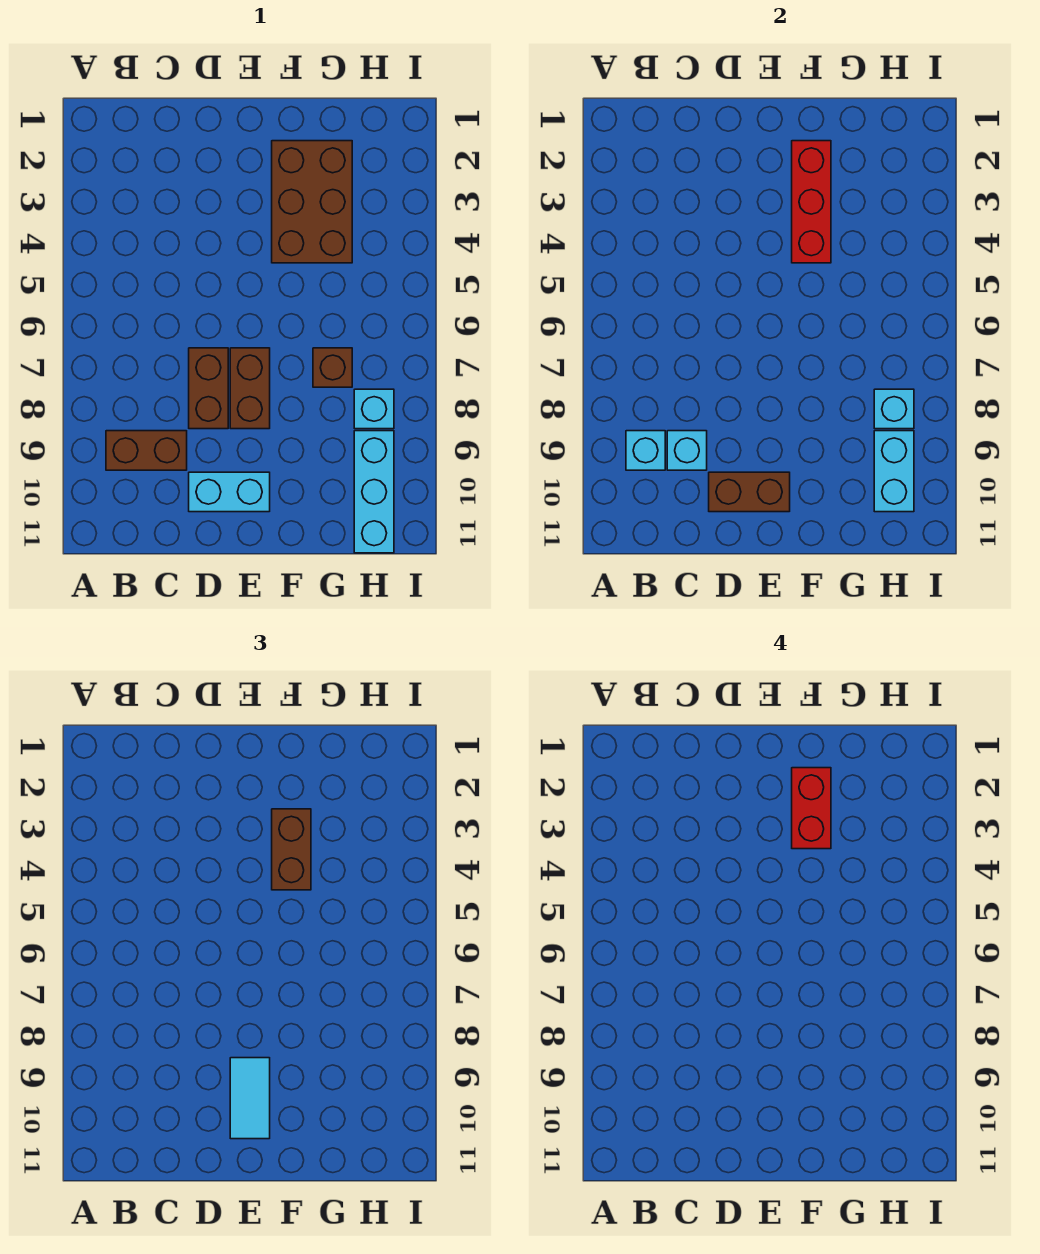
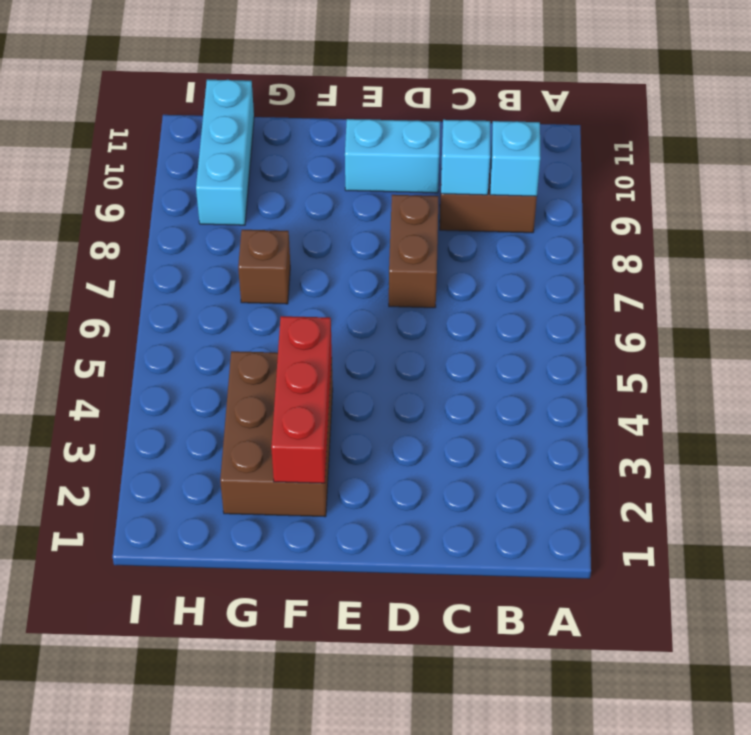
none -> brown 1x2 brick [230,348,270,429]
none -> cyan 1x1 brick [354,389,394,429]
none -> brown 1x2 brick [709,472,790,512]

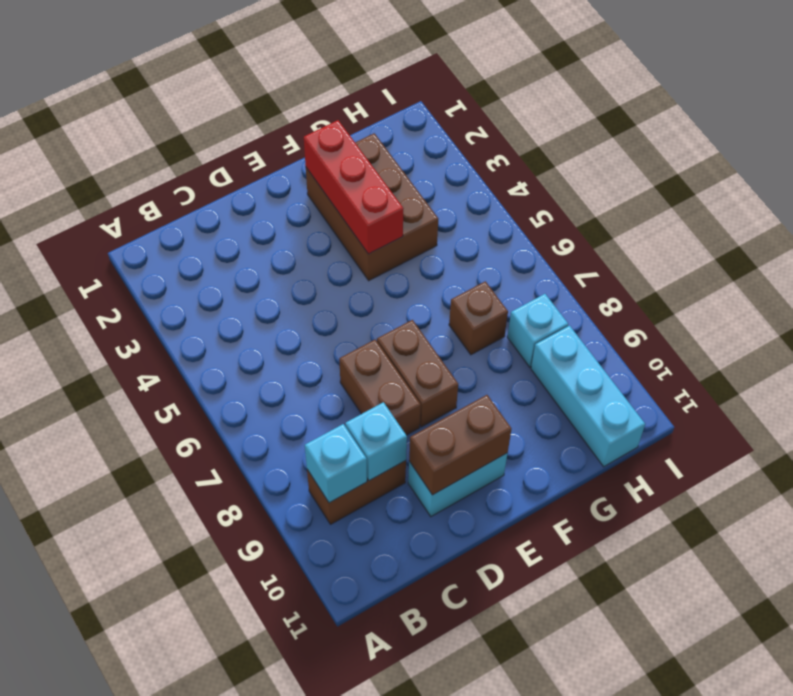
none -> cyan 1x1 brick [874,389,914,429]
none -> cyan 1x2 brick [874,431,914,512]
none -> cyan 1x2 tile [230,1058,270,1139]

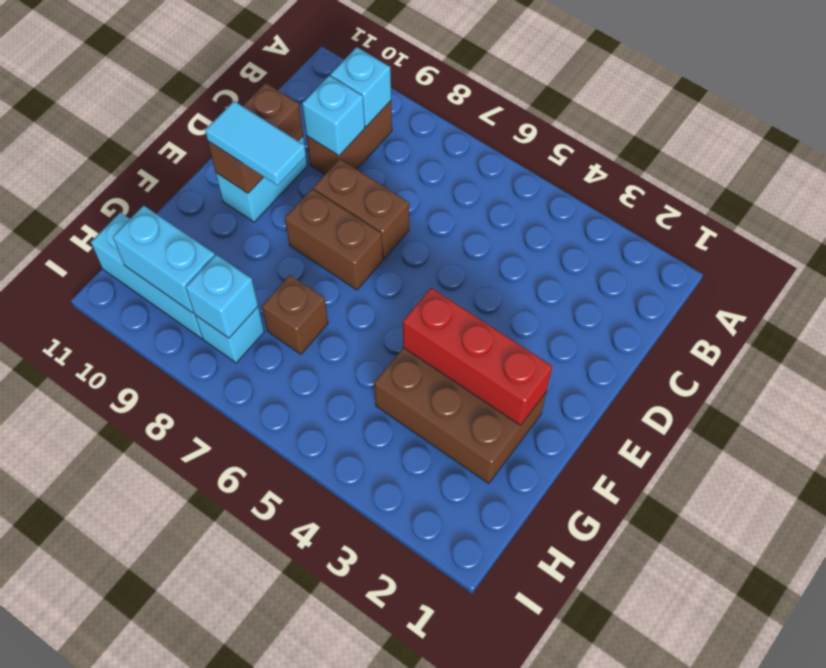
none -> brown 1x2 brick [272,809,311,890]
none -> red 1x2 brick [792,768,831,849]

